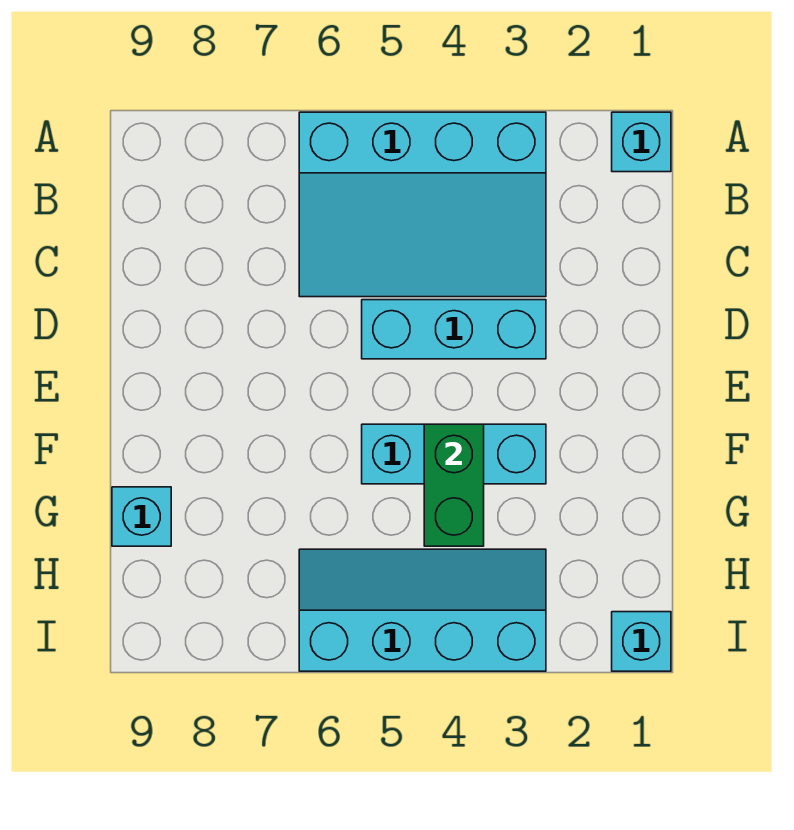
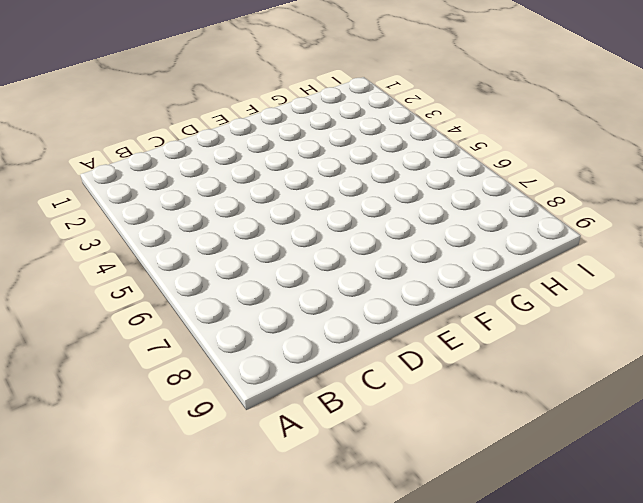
none -> cyan 1x1 brick [612,112,671,172]
none -> cyan 3x4 slope [299,112,546,297]

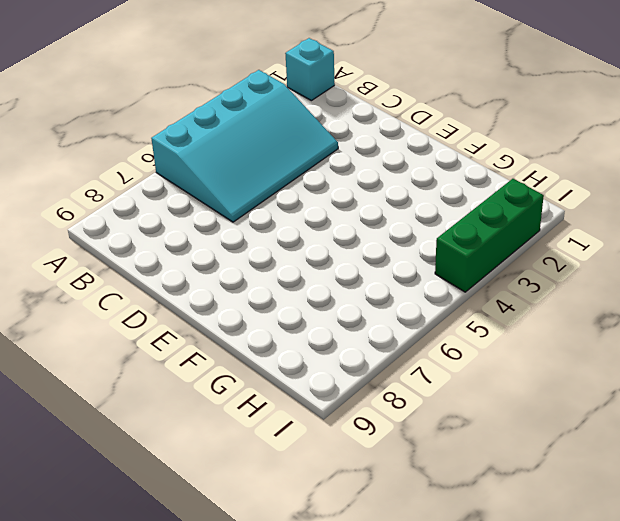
green 1x3 brick [435,179,544,292] -> cyan 2x4 slope [299,549,546,671]
none -> cyan 1x3 brick [362,300,546,359]
none -> cyan 1x3 brick [362,424,546,484]

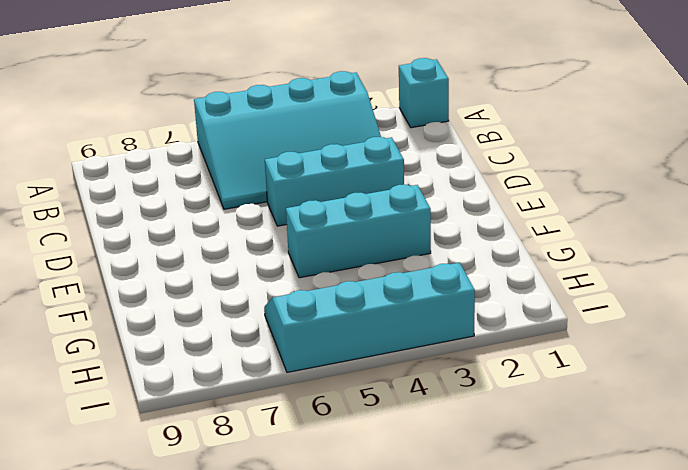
none -> cyan 1x1 brick [112,487,171,546]
none -> cyan 1x1 brick [612,612,671,671]

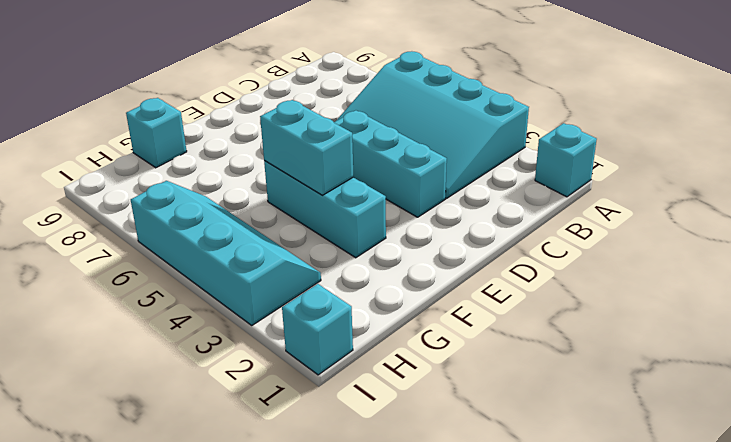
cyan 1x2 brick [260,100,354,195] -> green 1x2 brick [424,424,484,546]

